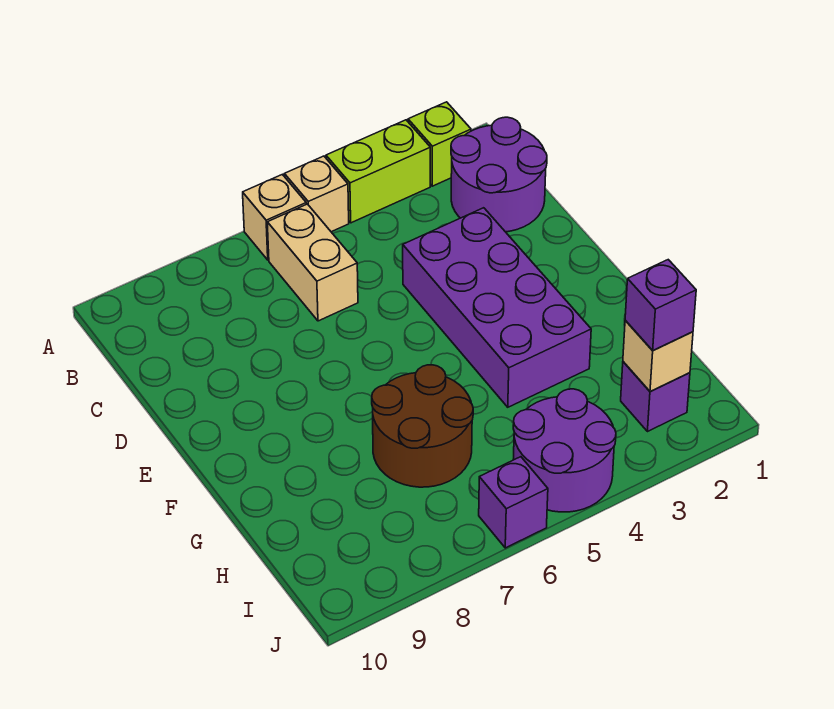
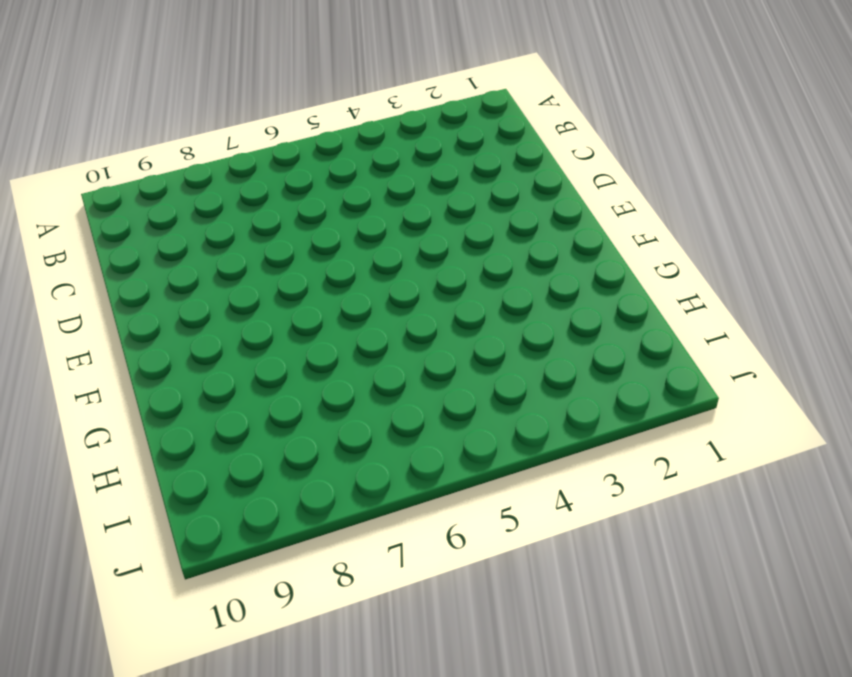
none -> lime 1x1 brick [408,102,471,186]
none -> lime 1x2 brick [326,120,430,223]
none -> tan 1x1 brick [284,156,349,232]

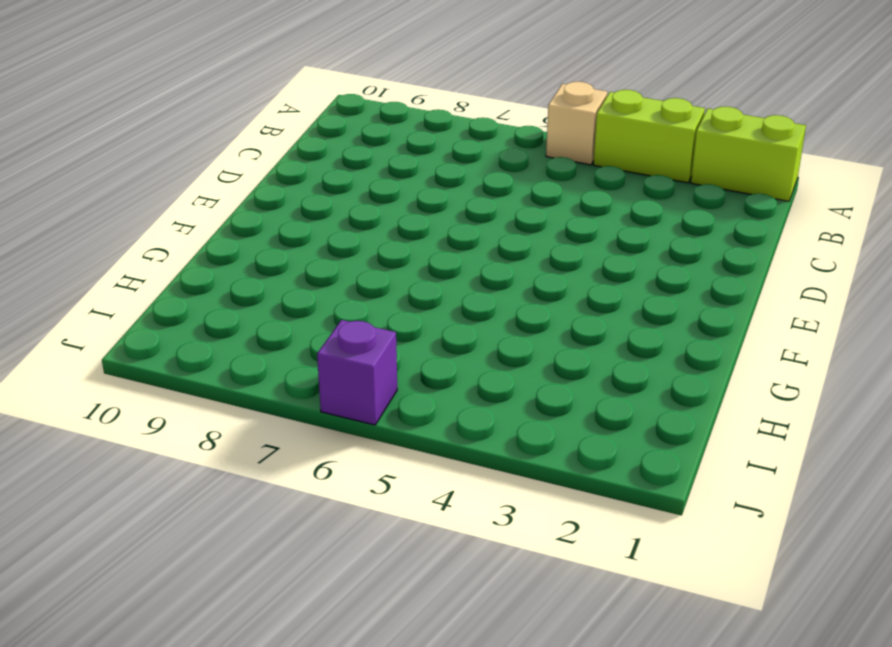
lime 1x2 brick [691,107,806,201] -> lime 1x1 brick [408,102,471,186]
none -> tan 1x1 brick [243,174,306,260]
none -> purple 2x2 round brick [451,117,547,232]
none -> tan 1x2 brick [267,204,358,321]

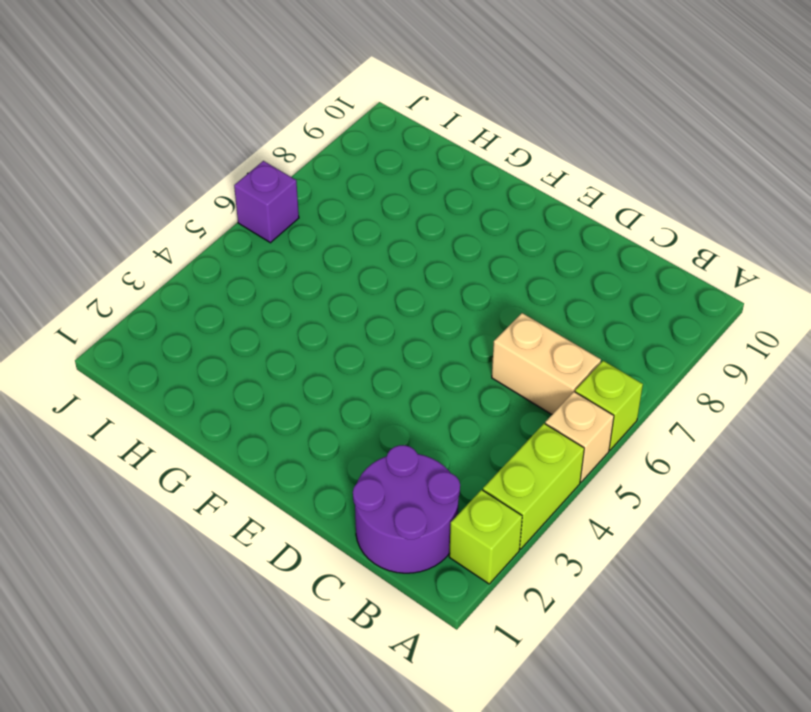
lime 1x1 brick [575,361,643,450] -> tan 1x1 brick [243,174,306,260]
none -> purple 2x4 brick [403,208,591,407]
none -> brown 2x2 round brick [372,365,473,487]
none -> purple 1x1 brick [621,362,690,432]

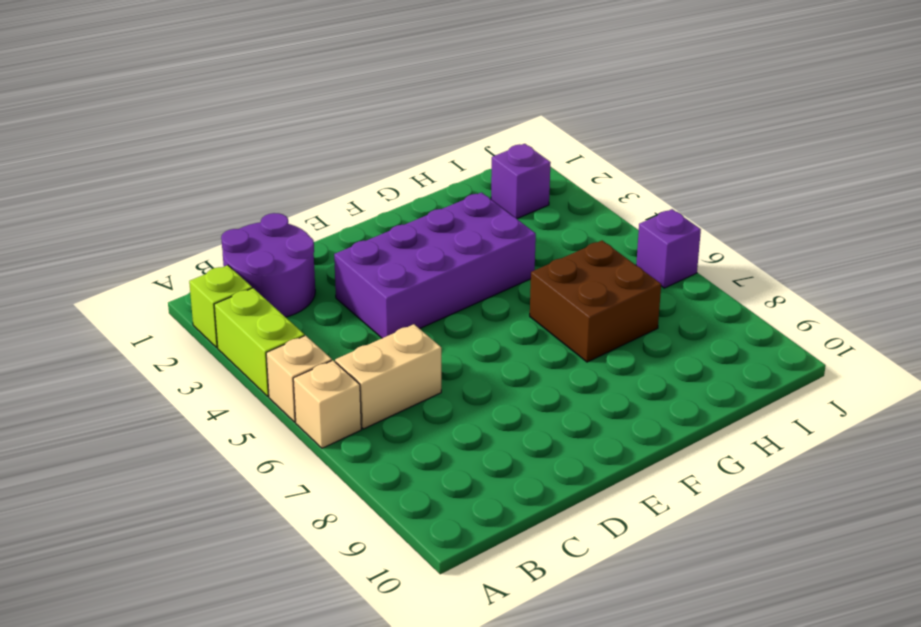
brown 2x2 brick [530,241,661,362] -> brown 2x2 round brick [372,365,473,487]
none -> purple 2x2 round brick [513,389,616,512]
none -> tan 1x1 brick [623,321,693,391]
none -> purple 1x1 brick [625,260,696,351]

